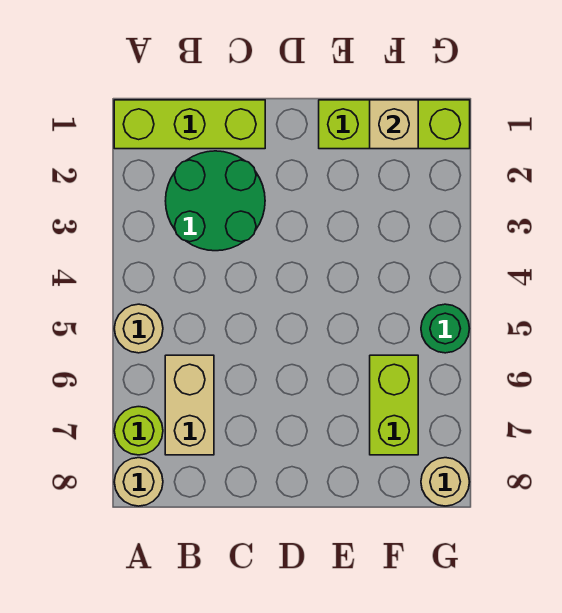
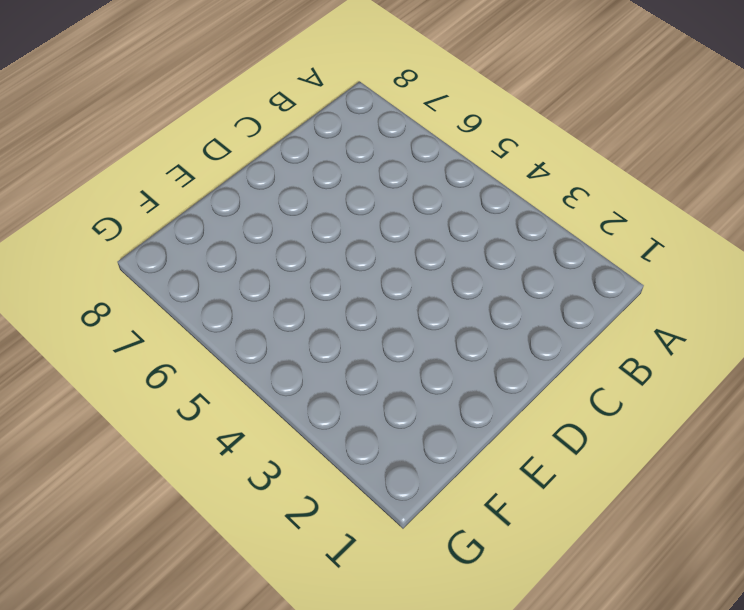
none -> lime 1x3 brick [114,100,265,149]
none -> tan 1x1 round brick [114,304,163,353]

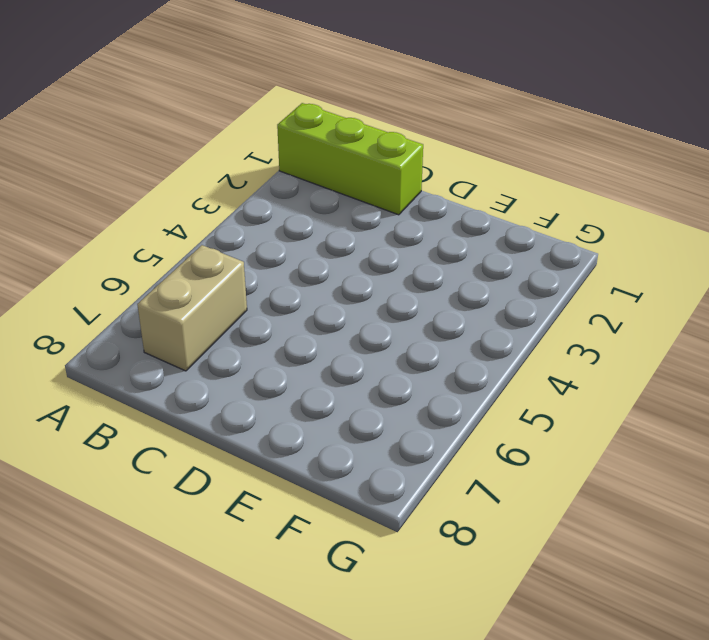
none -> tan 1x1 round brick [114,304,163,353]
none -> lime 1x1 round brick [114,407,163,455]

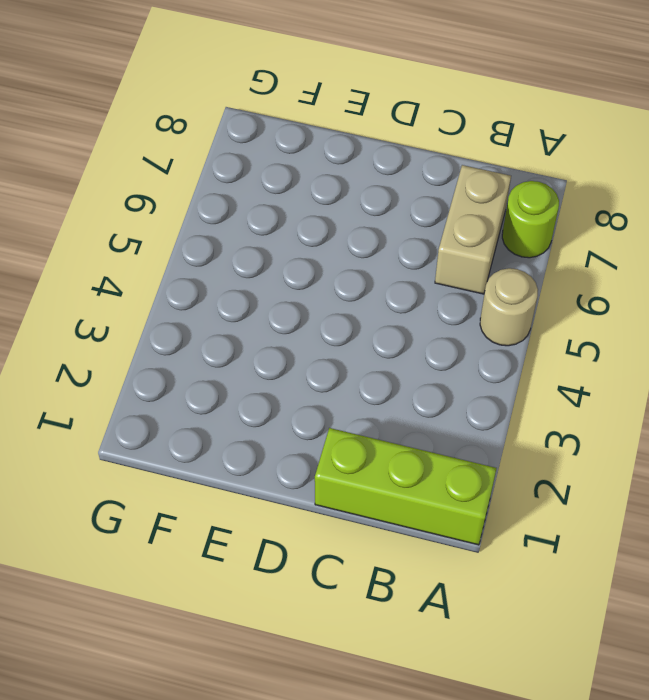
none -> tan 1x1 round brick [114,458,163,506]
none -> green 2x2 round brick [166,151,265,251]

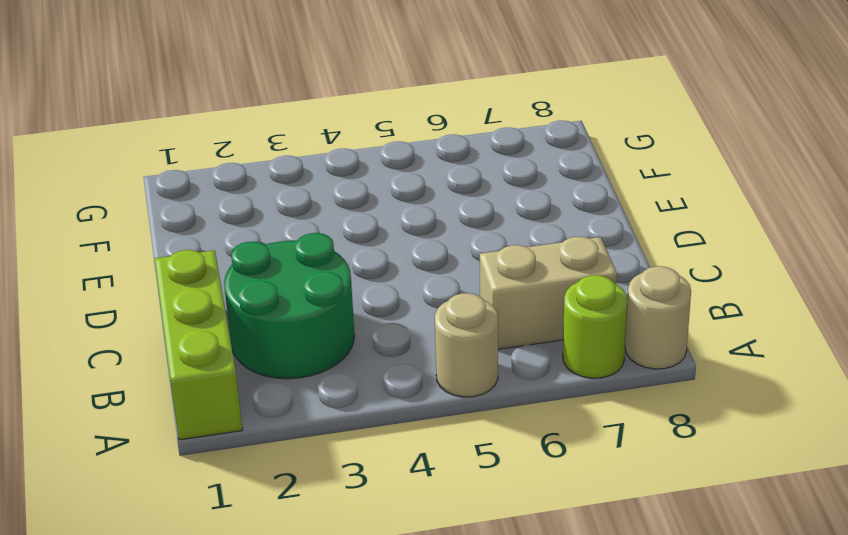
none -> lime 1x3 brick [319,100,470,149]
none -> lime 1x2 brick [370,355,418,455]

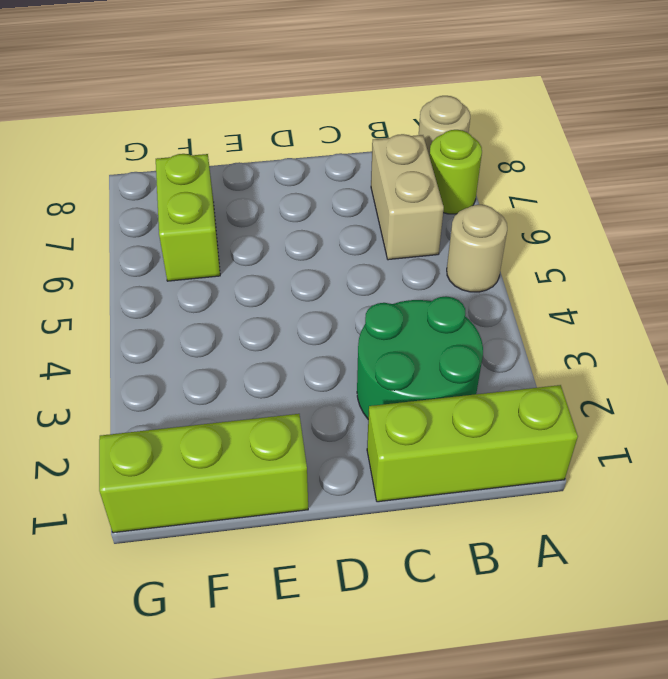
none -> green 1x1 round brick [421,304,470,353]
none -> tan 1x1 round brick [421,458,469,506]

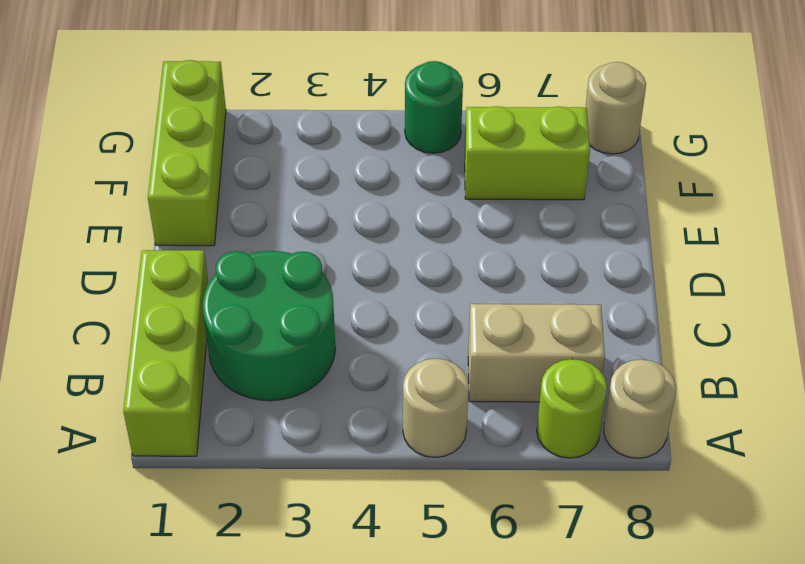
none -> tan 1x1 brick [370,100,418,149]

